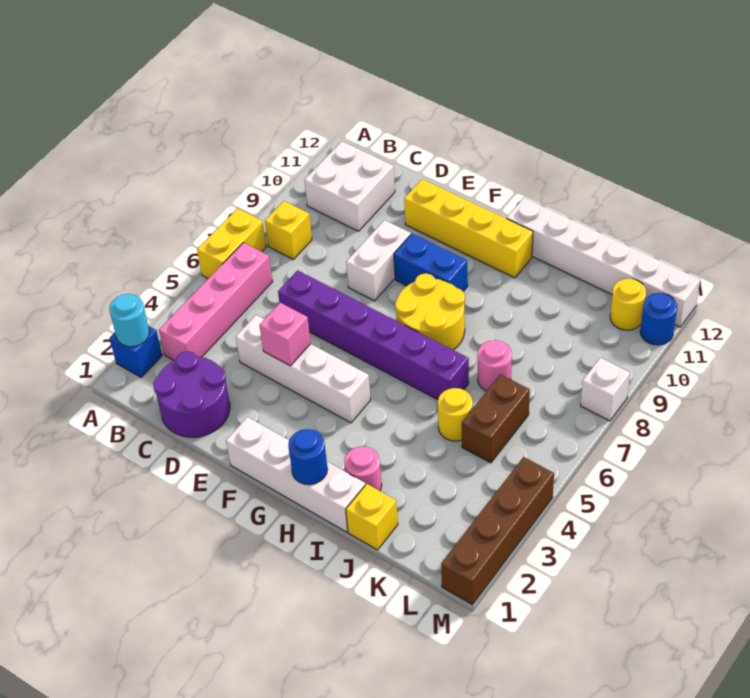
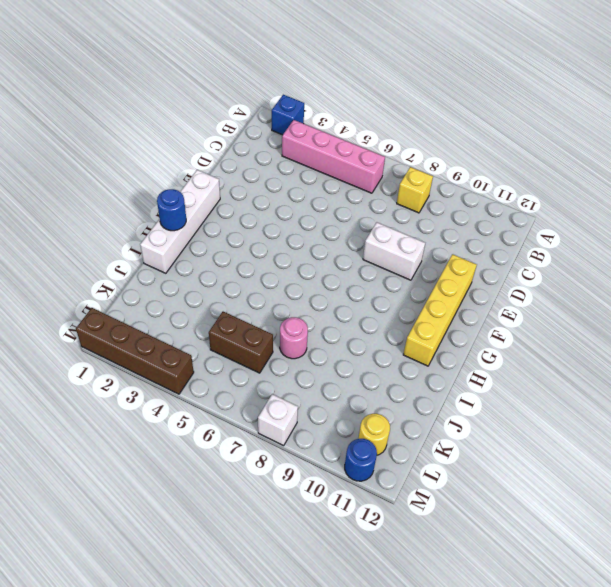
none -> yellow 1x2 brick [197,208,266,278]
none -> white 2x2 brick [305,141,395,231]
none -> purple 2x2 round brick [153,351,230,437]

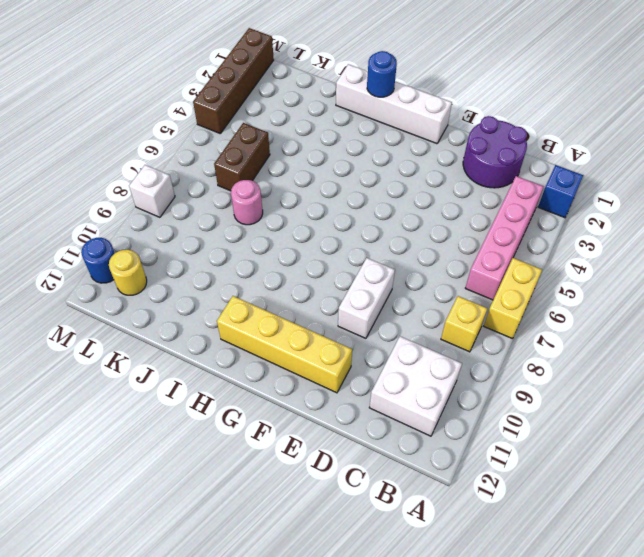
none -> white 1x4 brick [236,315,371,423]
none -> purple 1x6 brick [278,270,469,400]
none -> blue 1x2 brick [394,234,468,291]

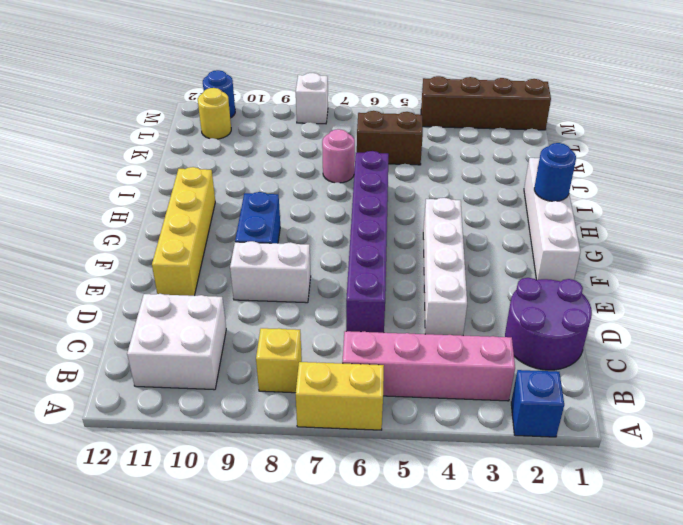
none -> yellow 2x2 round brick [395,273,465,350]
none -> white 1x6 brick [507,198,700,327]
none -> pink 1x1 round brick [344,447,382,491]

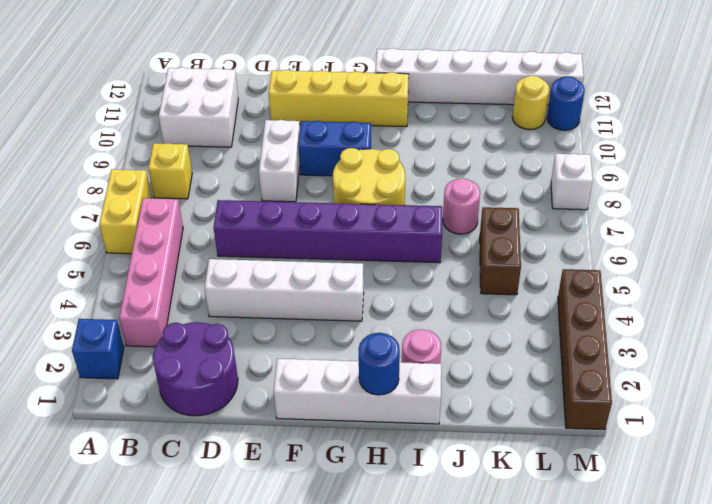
none -> yellow 1x1 brick [346,484,398,550]
none -> yellow 1x1 round brick [438,388,473,441]
none -> cyan 1x1 round brick [109,294,149,347]

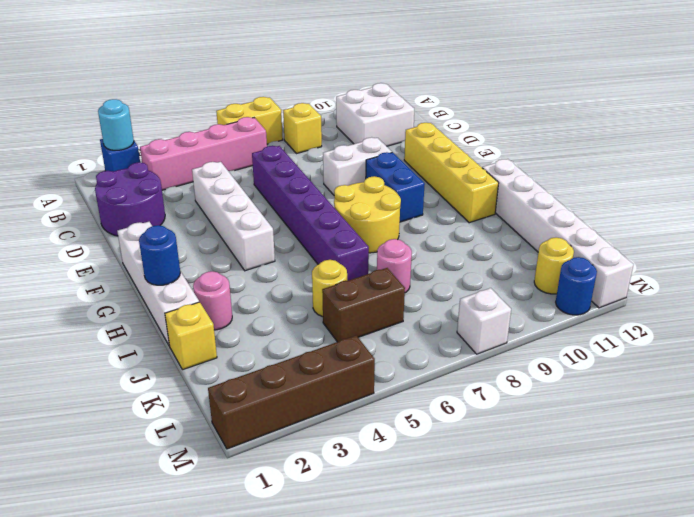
none -> pink 1x1 brick [259,303,311,366]

